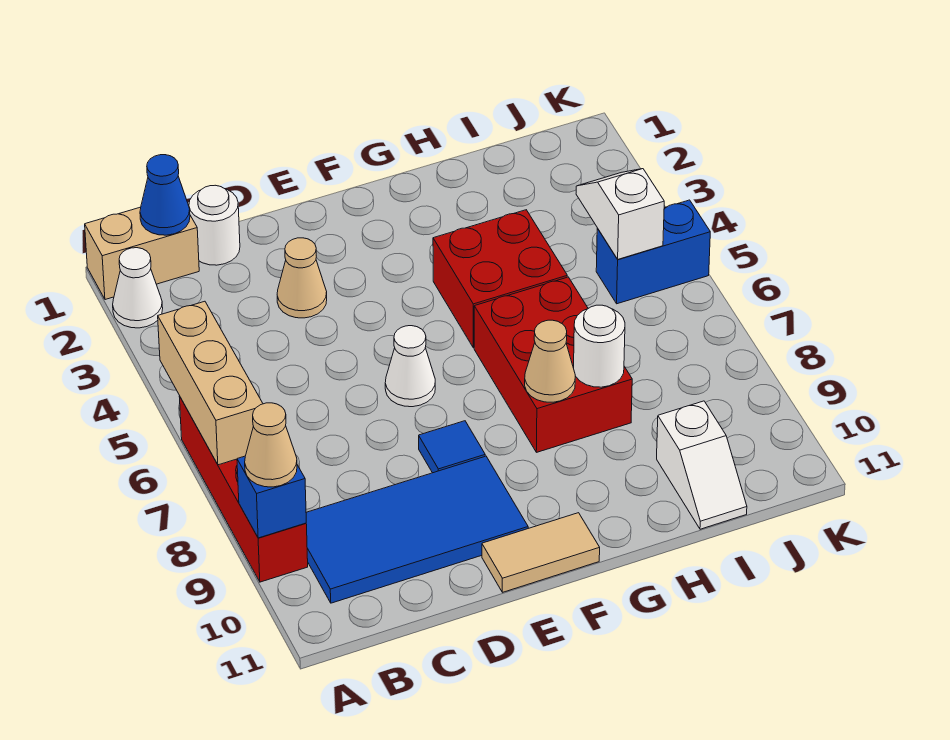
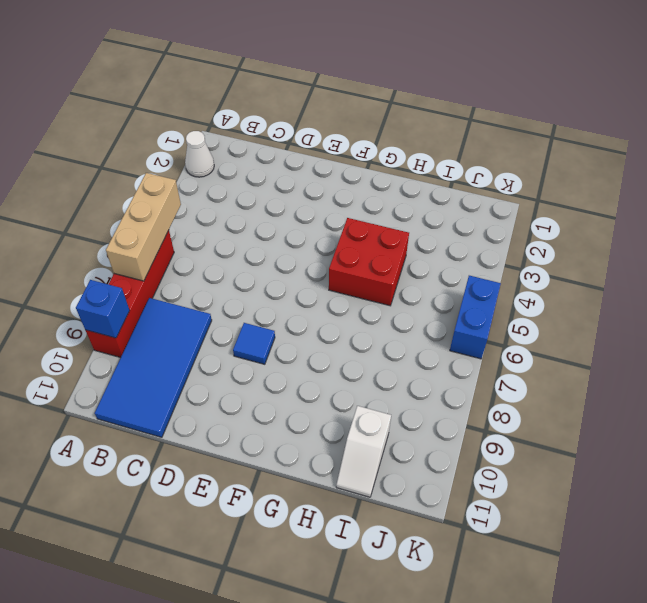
blue 2x4 tile [95,298,212,437] -> blue 2x4 tile turned to [306,456,528,603]
blue 1x2 brick [450,276,501,359] -> blue 1x2 brick turned to [596,200,710,304]
none -> tan 1x2 brick [85,207,199,300]
none -> white 1x1 round brick [189,185,240,265]
none -> tan 1x1 cone [277,238,327,318]

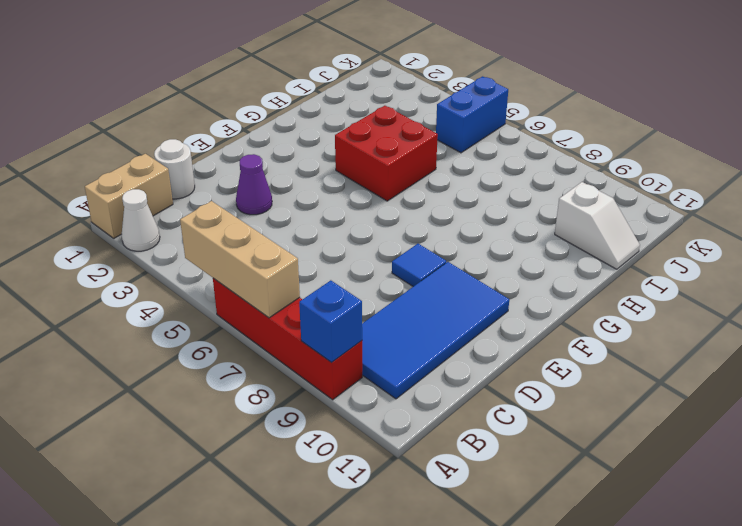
purple 1x1 cone [236,154,272,215] -> tan 1x1 cone [277,238,327,318]
none -> white 1x1 cone [385,326,435,407]
none -> tan 1x2 tile [482,513,600,592]
none -> red 2x3 brick [474,277,632,452]

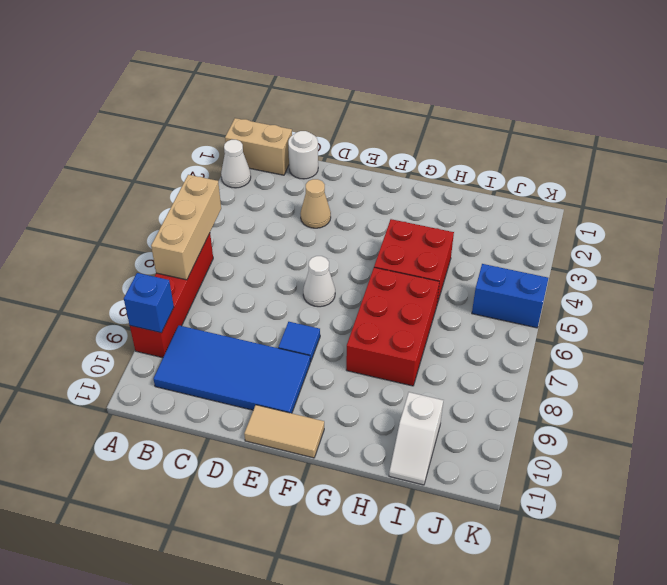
none -> blue 1x1 cone [140,155,190,235]
none -> tan 1x1 cone [525,320,575,402]
none -> white 1x1 round brick [574,305,625,387]

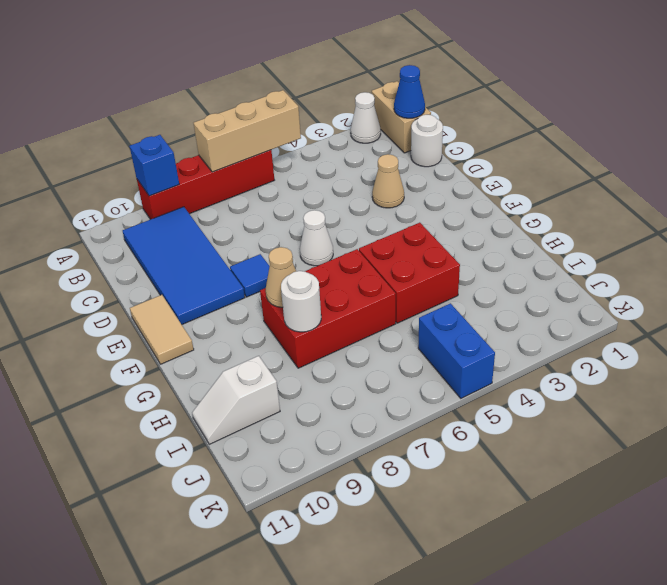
none -> white 1x2 slope [576,169,664,259]
none -> tan 1x1 cone [245,403,297,487]

